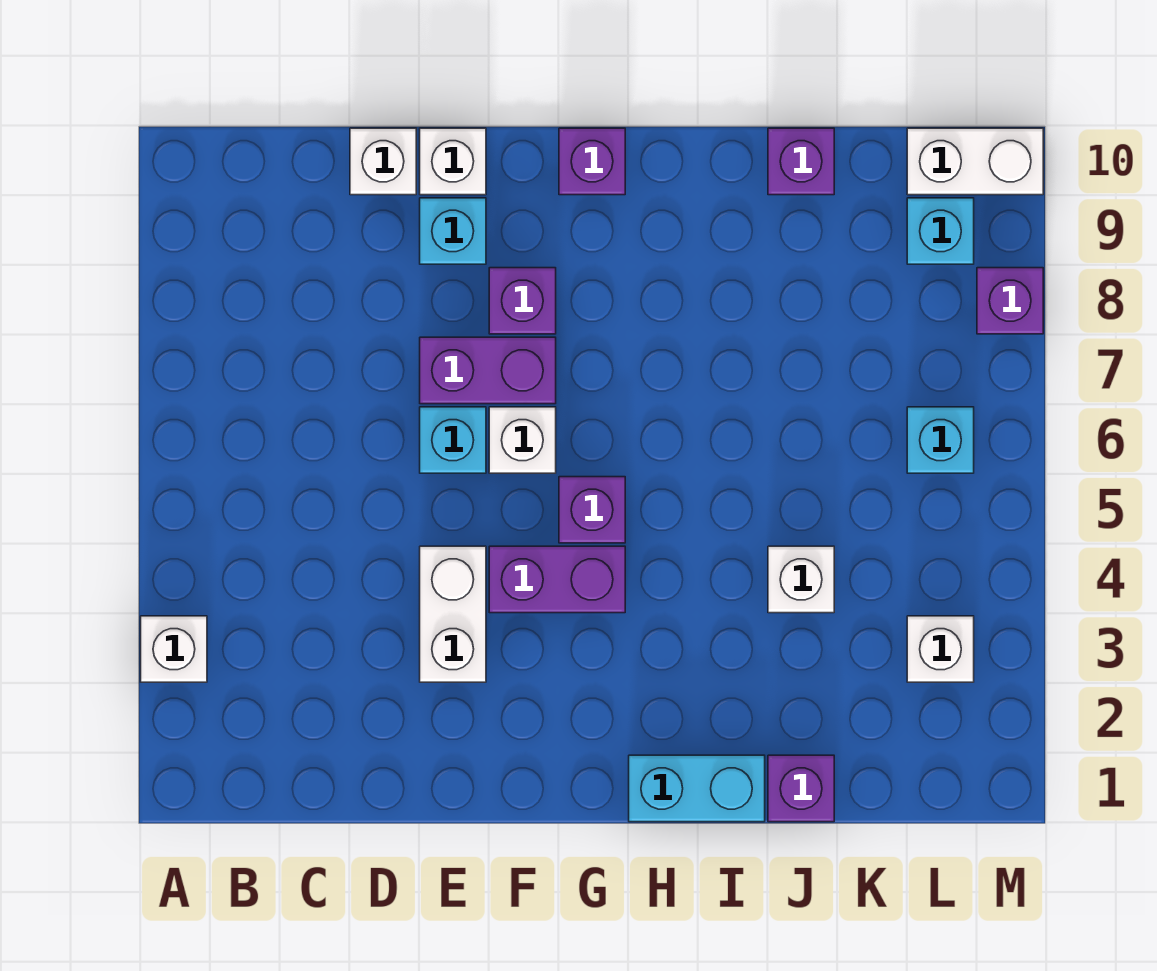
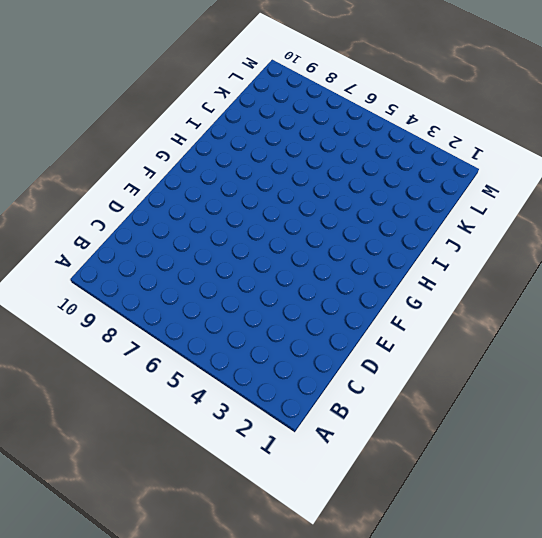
none -> white 1x1 brick [141,616,207,682]
none -> white 1x1 brick [350,128,416,195]
none -> white 1x2 brick [420,546,486,682]

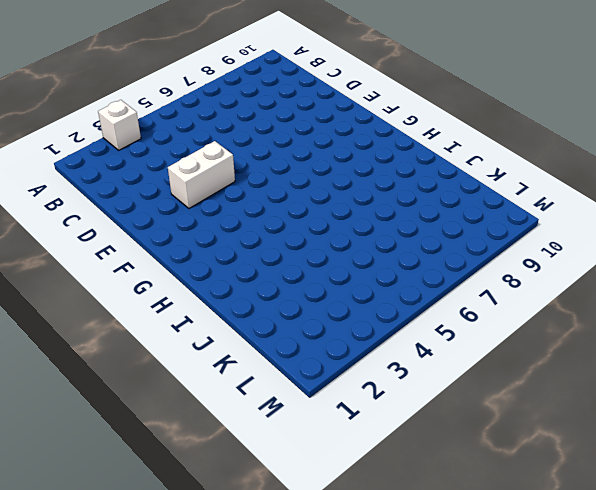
none -> white 1x1 brick [350,128,416,195]
none -> cyan 1x1 brick [420,407,486,473]
none -> purple 1x2 brick [420,337,556,404]

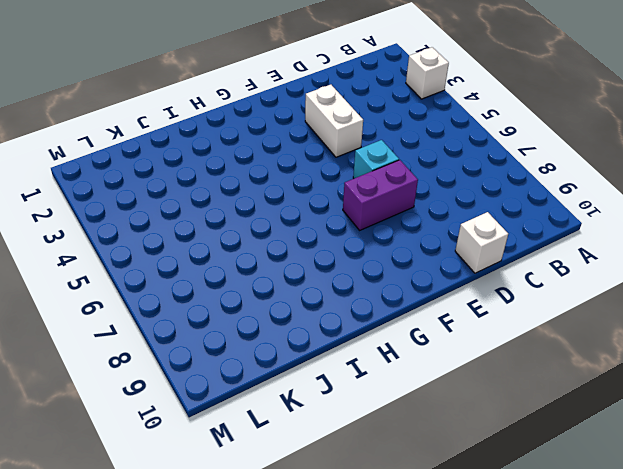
none -> cyan 1x1 brick [420,198,486,264]
none -> white 1x1 brick [420,128,486,195]
none -> purple 1x2 brick [489,546,625,613]

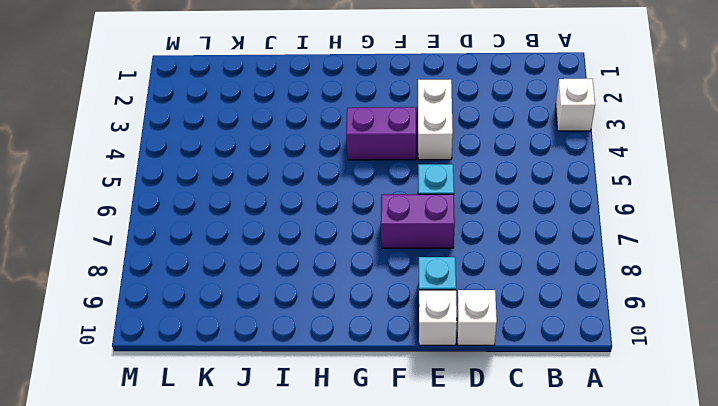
none -> white 1x1 brick [489,407,556,473]
none -> purple 1x1 brick [489,268,556,334]
none -> purple 1x1 brick [559,477,625,543]

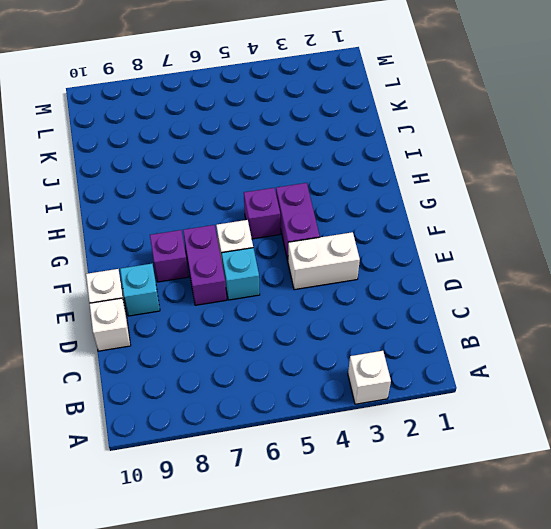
none -> purple 1x1 brick [559,128,625,195]
none -> cyan 1x2 brick [629,755,765,822]
none -> purple 1x1 brick [768,755,834,822]

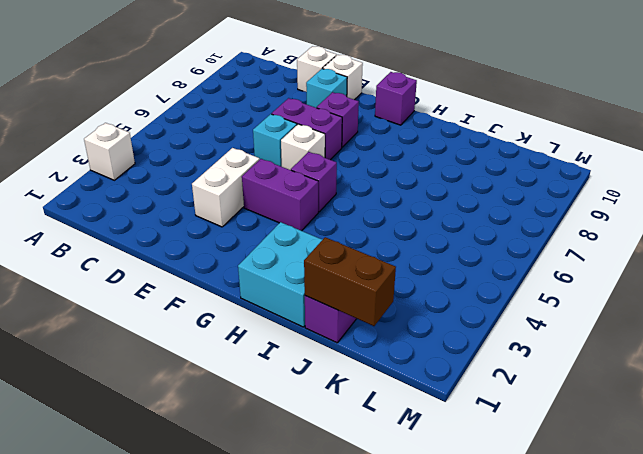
cyan 2x2 brick [238,222,323,327] -> cyan 1x2 brick [629,755,765,822]
brown 1x2 brick [304,237,396,326] -> none
none -> white 1x1 brick [768,546,834,613]
none -> purple 1x1 brick [768,128,834,195]
none -> white 1x1 brick [907,616,974,682]

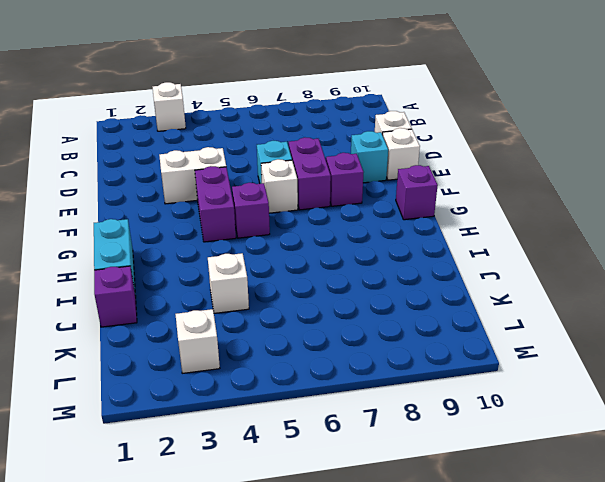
none -> purple 1x1 brick [768,128,834,195]
none -> cyan 1x1 brick [907,407,974,473]
none -> cyan 1x1 brick [907,198,974,264]

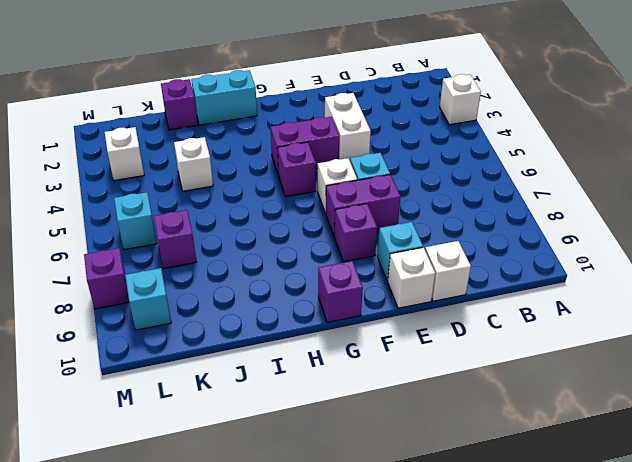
purple 1x1 brick [154,210,196,269] -> purple 1x1 brick moved to [768,128,834,195]
none -> white 1x2 brick [907,128,1043,195]

